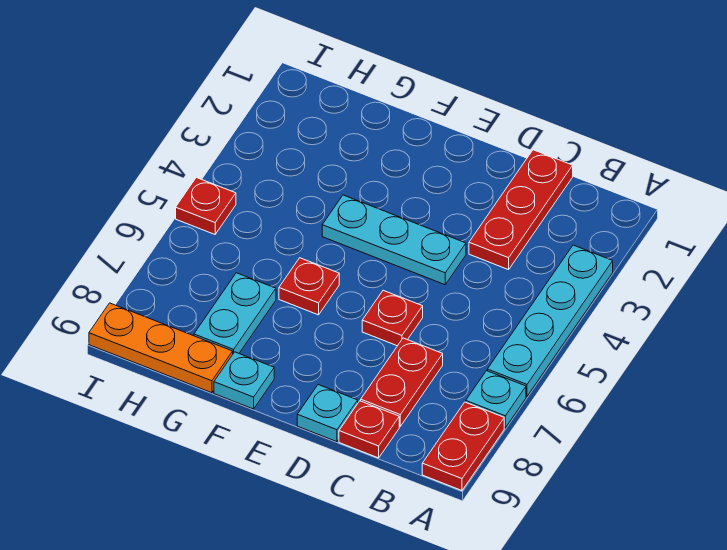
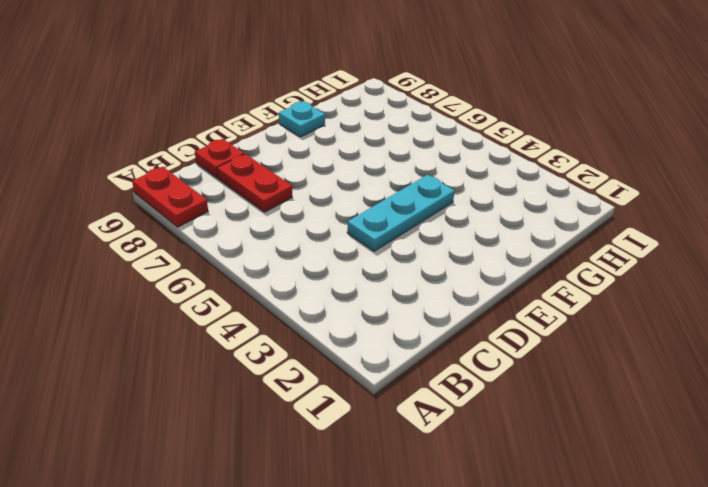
none -> cyan 1x4 plate [487,245,613,396]
none -> cyan 1x1 plate [466,371,526,428]
none -> red 1x3 plate [469,150,573,270]

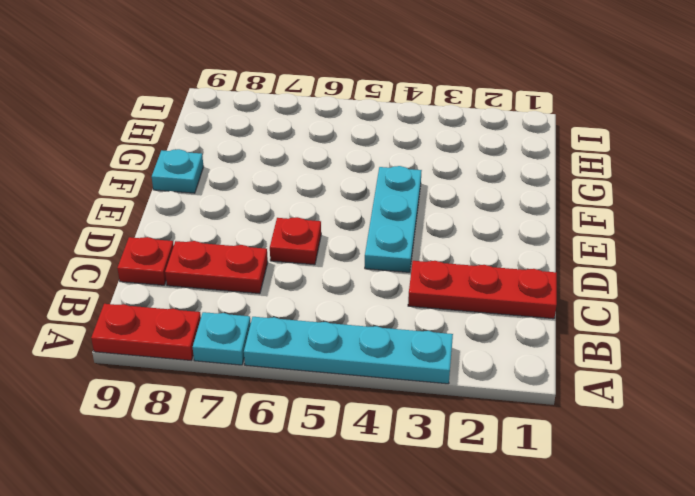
none -> cyan 1x1 plate [297,385,358,442]
none -> red 1x1 plate [279,258,339,315]
none -> cyan 1x2 plate [194,273,276,353]

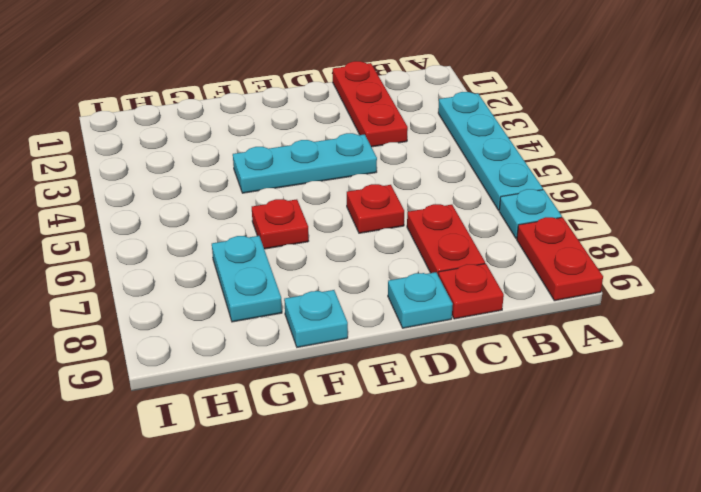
none -> orange 1x3 plate [89,303,233,393]
none -> red 1x1 plate [176,177,236,234]

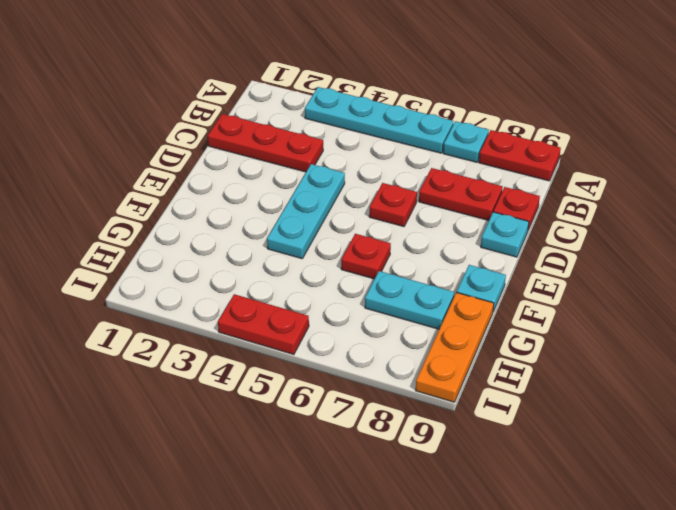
red 1x2 plate [218,294,309,355] -> red 1x1 plate [176,177,236,234]

